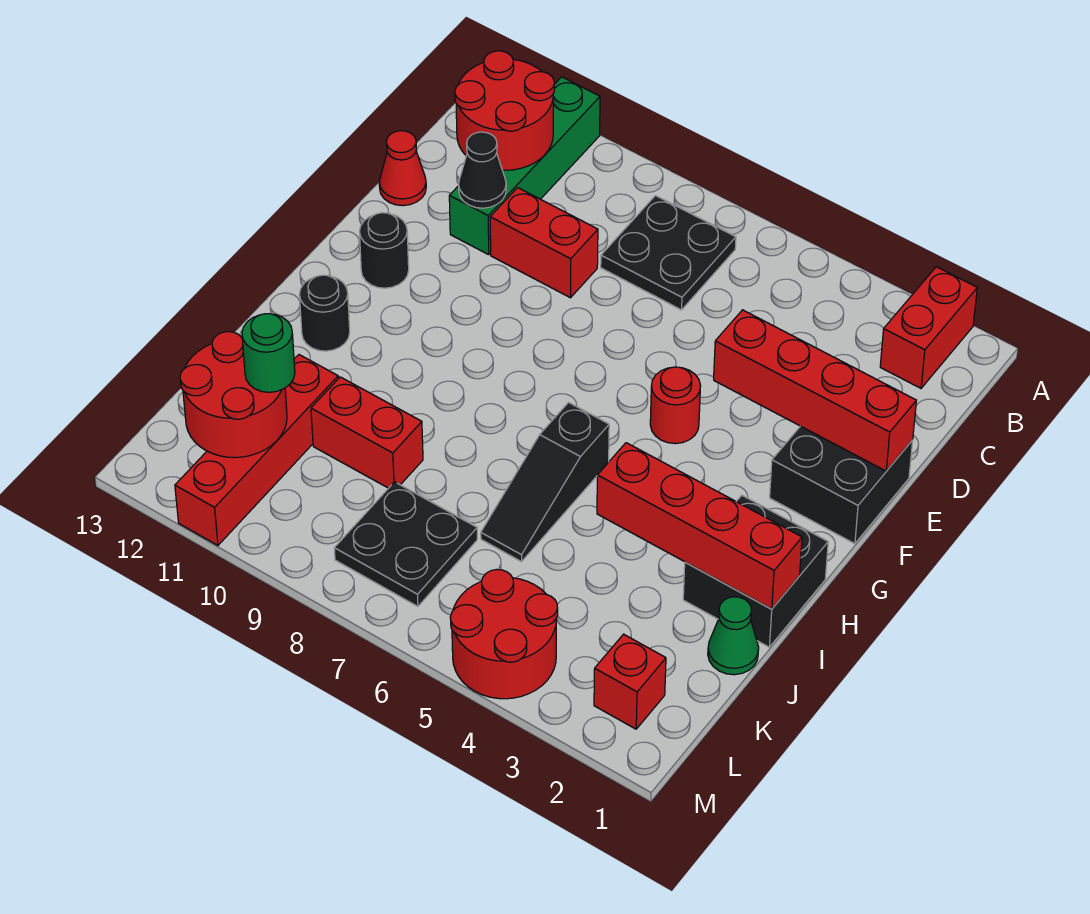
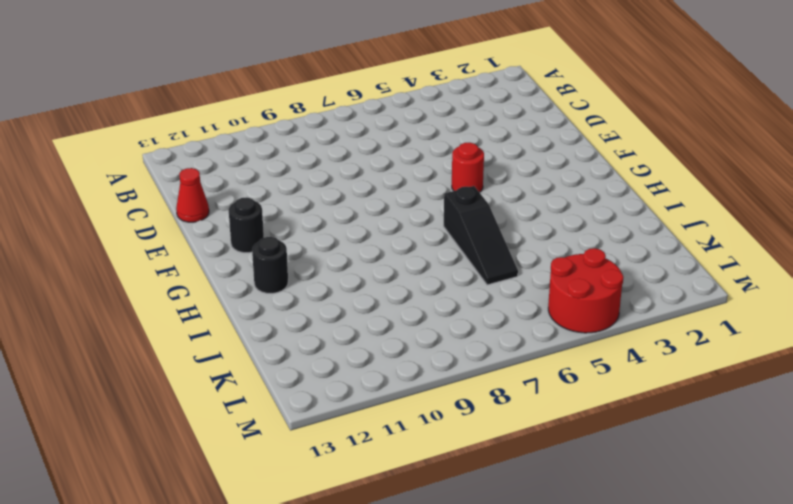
none -> red 1x2 brick [880,267,977,388]
none -> green 1x4 brick [449,77,600,255]
none -> black 2x2 plate [601,196,736,310]

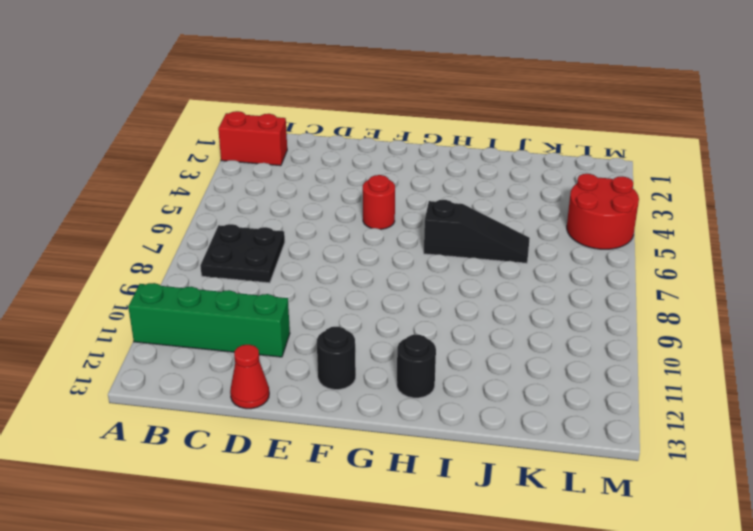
none -> red 1x2 brick [490,188,598,298]
none -> black 2x2 brick [770,426,913,544]
none -> black 2x2 brick [683,496,828,647]

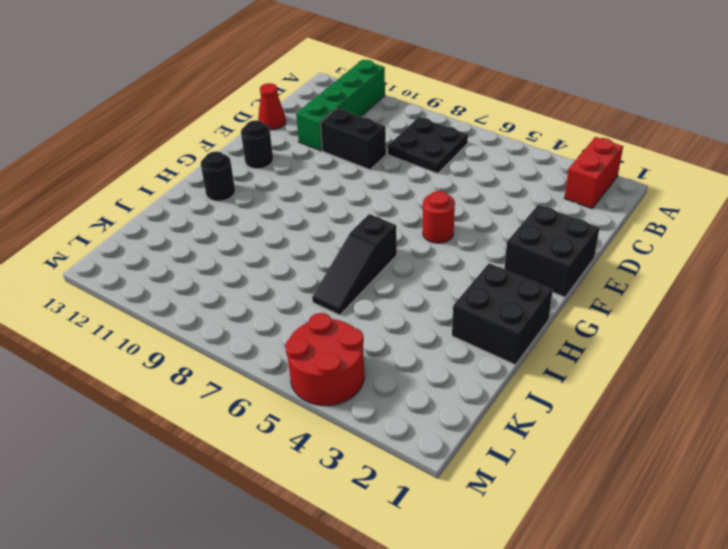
black 1x2 brick [320,109,386,170] -> red 1x2 brick [490,188,598,298]
none -> green 1x1 cone [708,597,759,675]
none -> red 1x2 brick [311,377,423,488]
none -> red 1x4 brick [175,355,338,545]

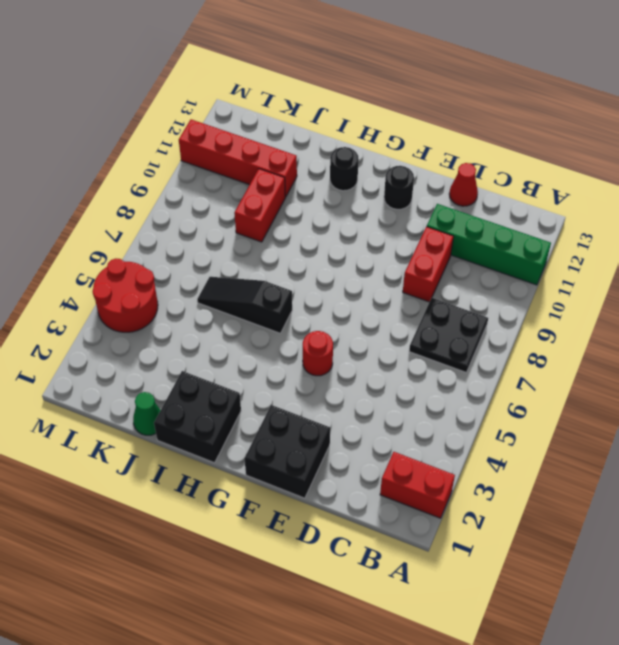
none -> black 2x2 plate [334,482,477,606]
none -> red 1x1 brick [594,634,666,729]
none -> red 2x2 round brick [455,51,554,170]

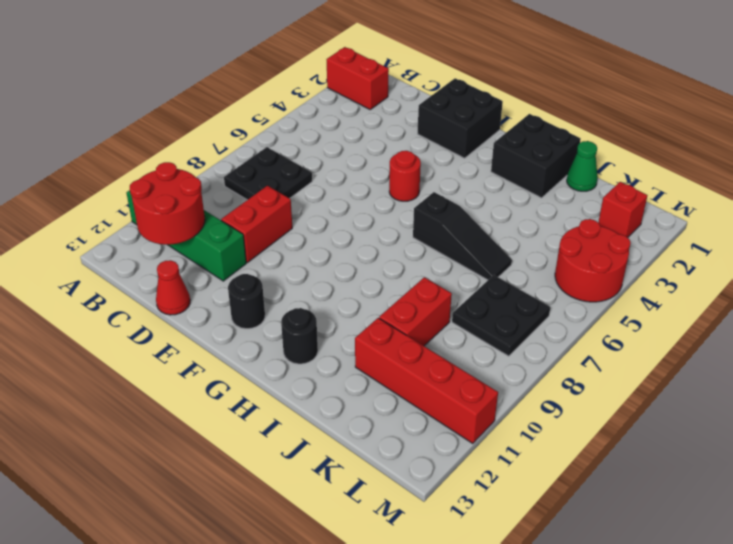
none -> black 1x1 cone [459,132,506,208]
none -> red 1x4 brick [714,310,916,471]
none -> red 1x4 brick [597,443,802,609]

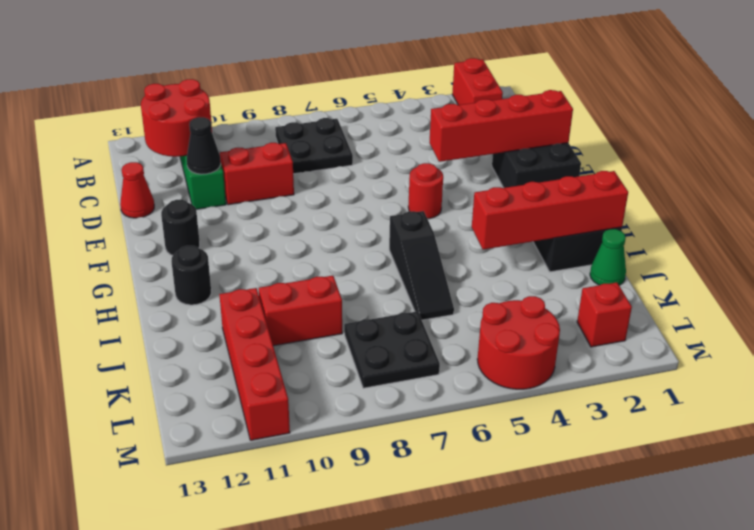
none -> red 2x2 round brick [180,332,287,458]
none -> green 1x1 round brick [242,314,295,392]

